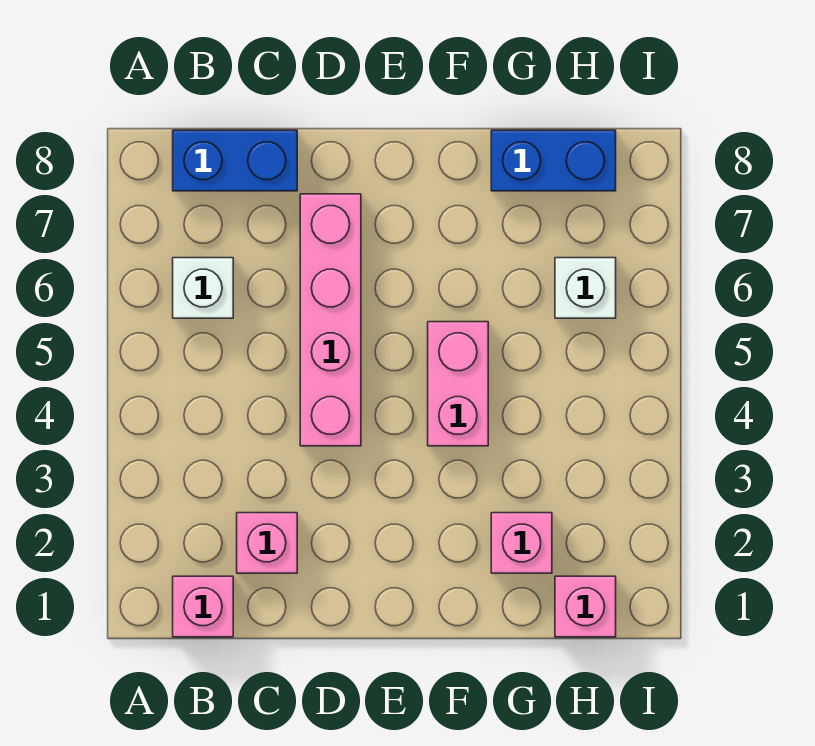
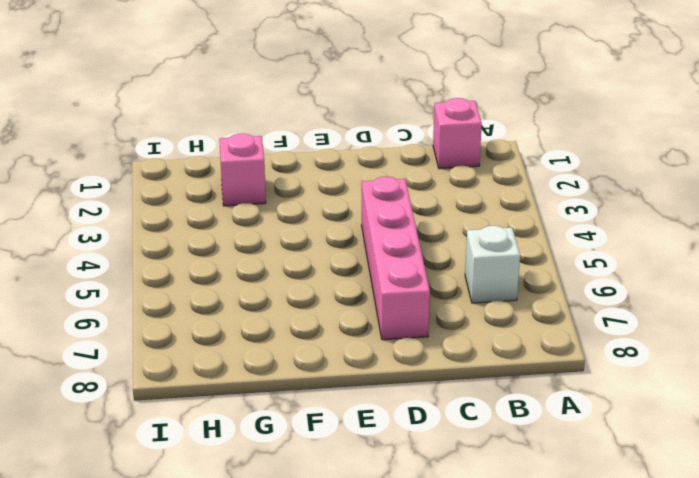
none -> blue 1x2 brick [173,130,297,191]
none -> pink 1x1 brick [237,513,297,573]

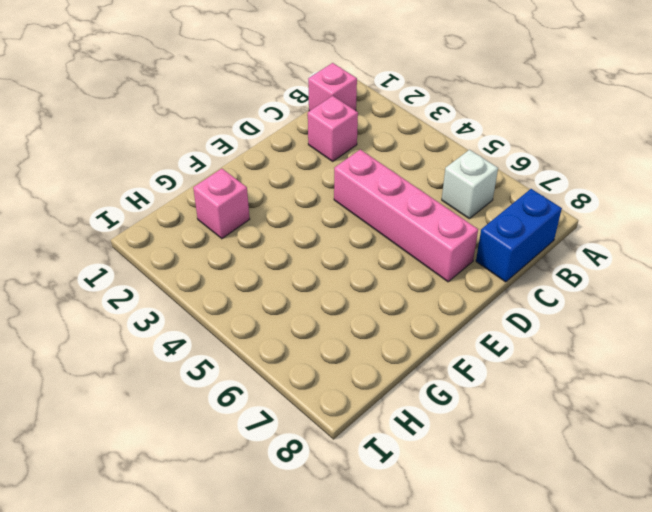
none -> pink 1x2 brick [428,322,488,446]
none -> blue 1x2 brick [491,130,616,191]

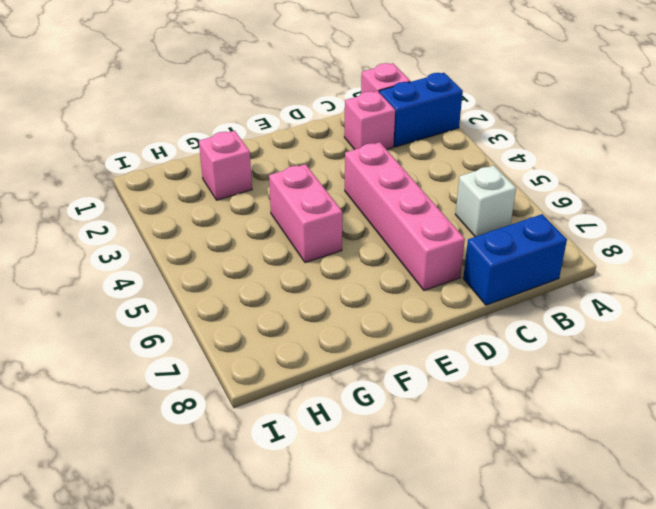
blue 1x2 brick [379,73,463,147] -> blue 1x2 brick moved to [491,130,616,191]
none -> pink 1x1 brick [555,576,616,637]
none -> white 1x1 brick [555,258,616,318]

